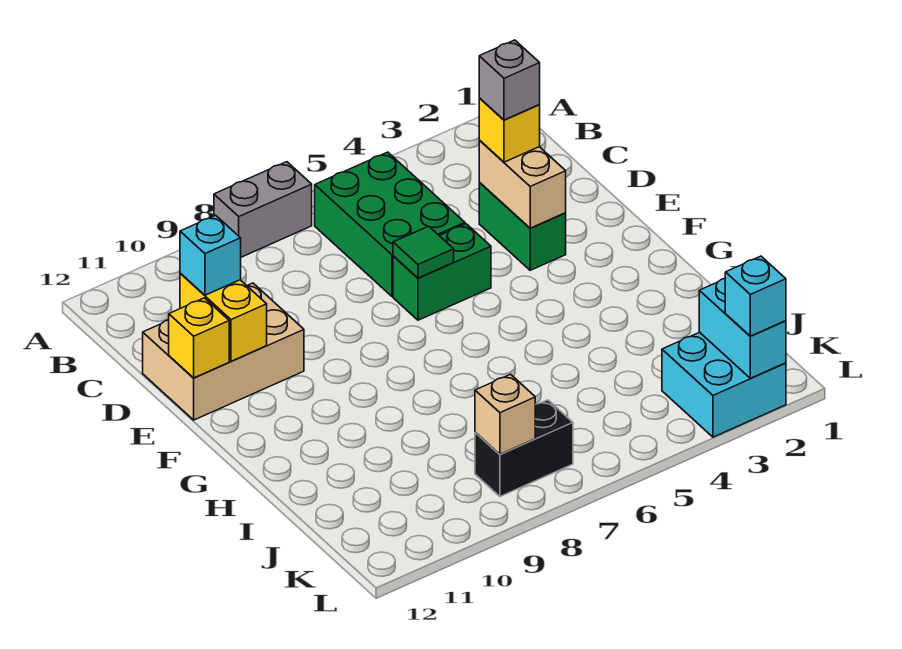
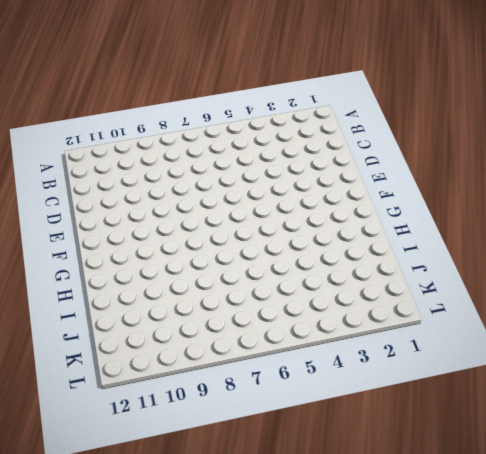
none -> grey 1x2 brick [214,162,312,257]
none -> green 2x3 brick [315,152,465,296]
none -> green 1x2 brick [479,182,566,270]

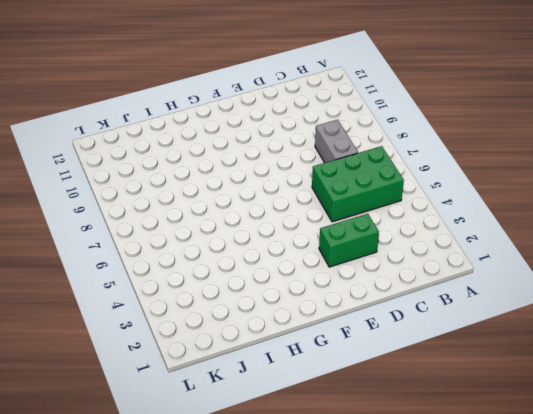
grey 1x2 brick [315,120,358,163] -> grey 1x2 brick moved to [214,162,312,257]
none -> tan 2x3 brick [143,283,304,420]
none -> green 1x2 brick [393,224,491,320]
none -> cyan 2x2 brick [662,332,786,437]

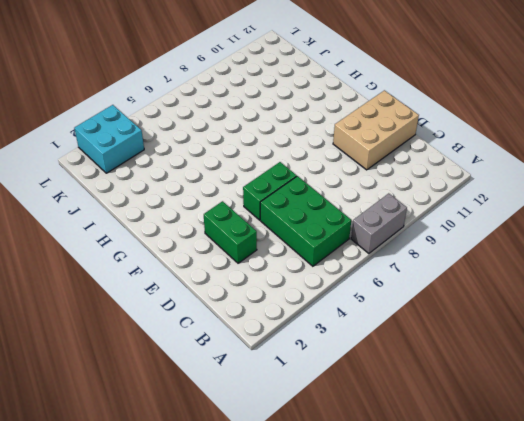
none -> black 1x2 brick [475,400,573,496]
none -> tan 1x2 brick [479,140,566,228]
none -> yellow 1x2 brick [180,274,267,361]

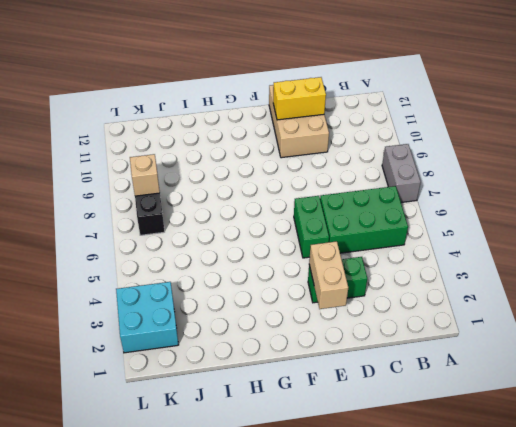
tan 1x2 brick [309,241,348,309] -> tan 1x2 brick turned to [479,140,566,228]
none -> green 1x1 tile [393,226,454,278]
none -> yellow 1x1 brick [169,298,229,378]
none -> cyan 1x2 brick [699,278,786,378]

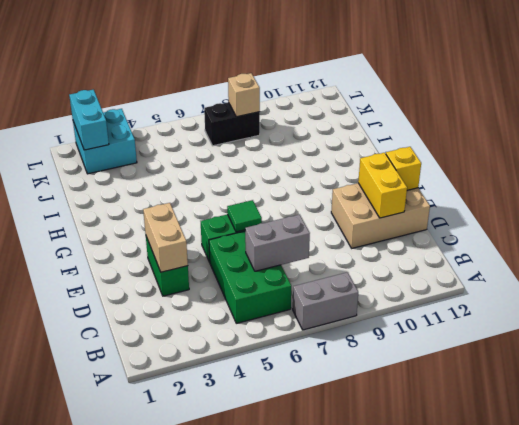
grey 1x2 brick [245,214,310,271] -> none
none -> yellow 1x1 brick [479,98,540,162]
none -> cyan 1x1 brick [180,215,241,295]
none -> cyan 1x1 brick [725,256,786,336]

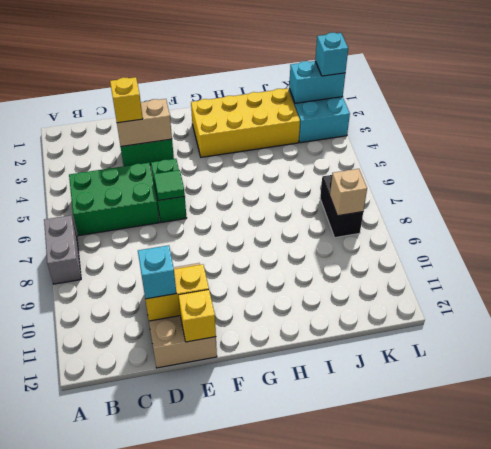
yellow 2x4 brick [191,88,300,157] -> none
none -> grey 1x1 brick [479,40,540,120]

